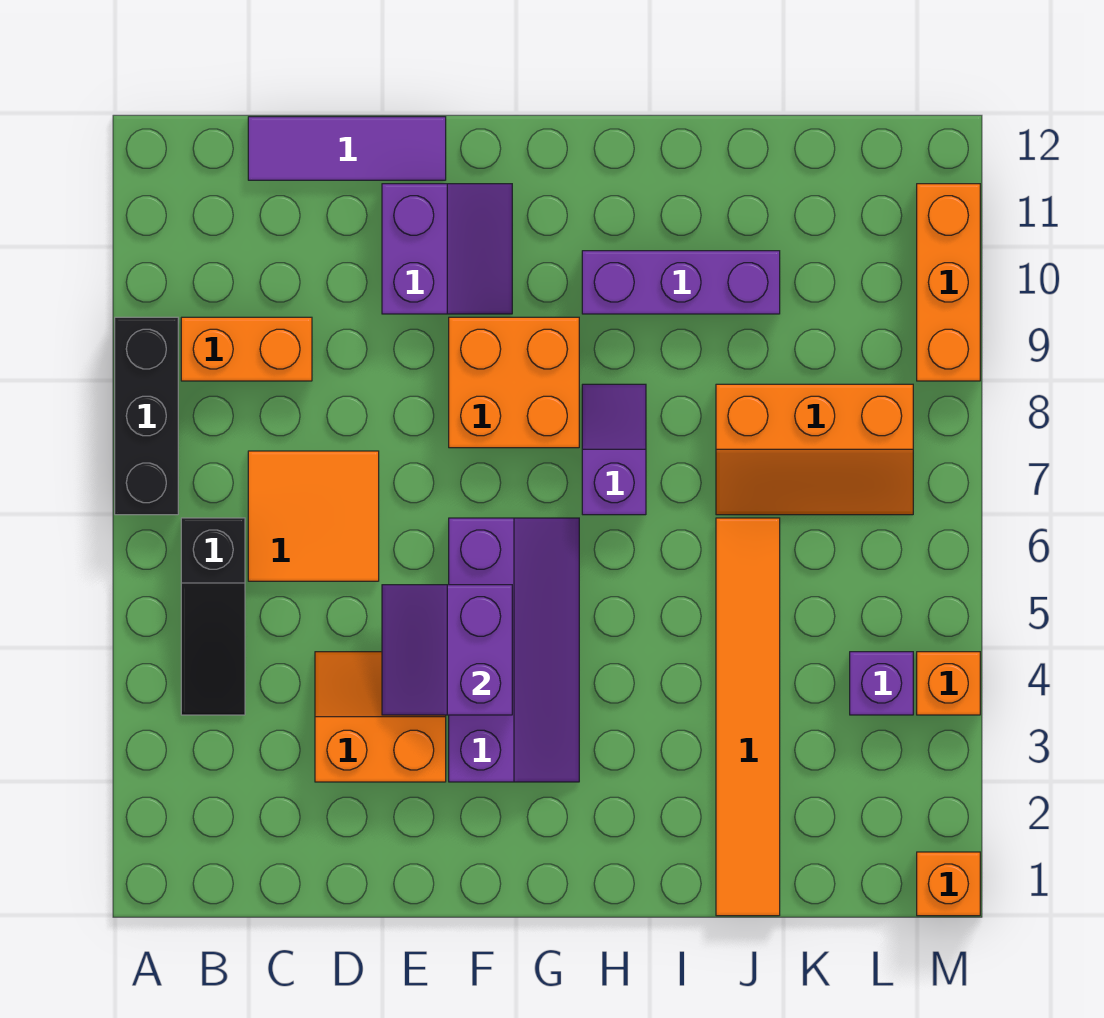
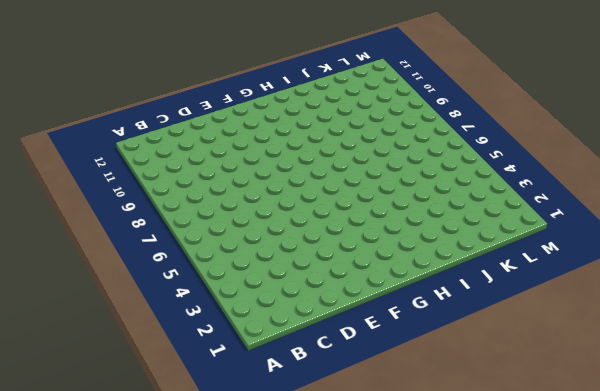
none -> black 1x3 brick [115,317,178,515]
none -> black 1x3 slope [181,518,245,715]
none -> orange 1x2 brick [181,317,312,381]

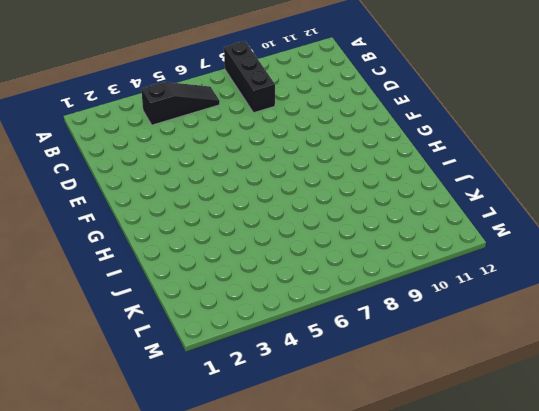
black 1x3 brick [224,41,275,113] -> black 1x3 brick turned to [115,317,178,515]
black 1x3 slope [141,82,220,125] -> black 1x3 slope turned to [181,518,245,715]
none -> orange 1x2 brick [181,317,312,381]
none -> orange 2x2 tile [248,451,379,581]
none -> purple 1x3 tile [248,117,446,180]

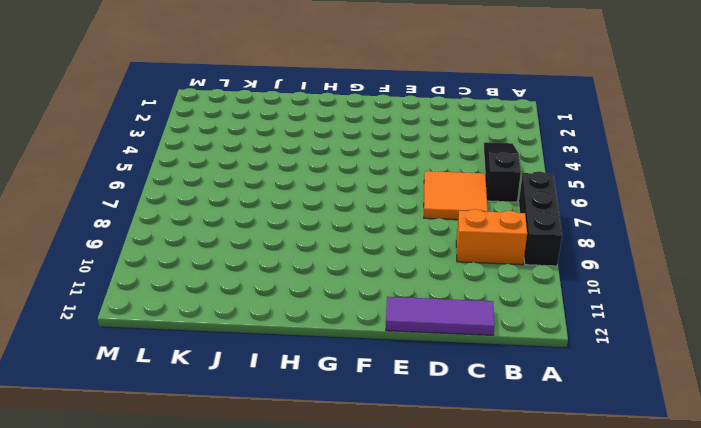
none -> orange 2x2 slope [315,652,446,782]
none -> purple 2x2 slope [382,184,512,314]
none -> purple 2x4 slope [449,518,579,782]

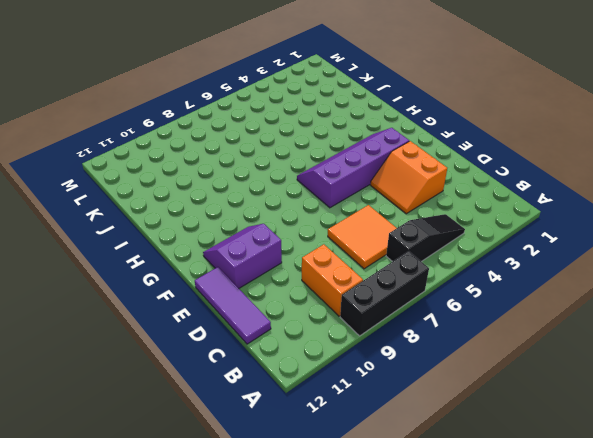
none -> orange 2x2 brick [449,317,579,448]
none -> purple 1x2 slope [582,384,646,515]
none -> purple 1x3 brick [582,251,780,314]

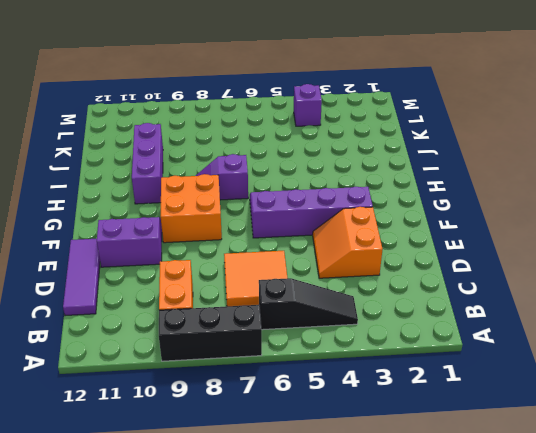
none -> orange 1x6 tile [716,518,780,916]
none -> orange 2x3 slope [716,384,913,515]
none -> orange 1x1 brick [917,852,980,916]

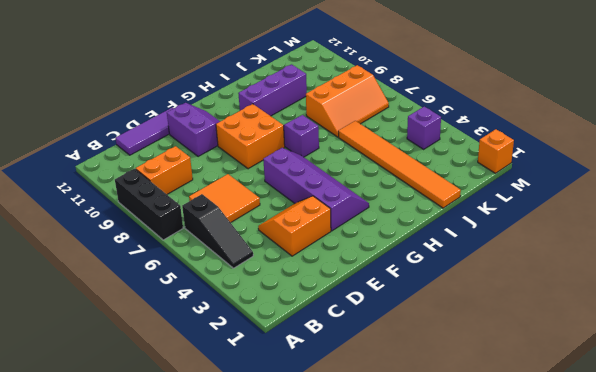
none -> orange 1x1 brick [917,652,980,715]
none -> orange 1x3 brick [917,184,980,381]
none -> purple 2x2 slope [382,585,512,715]

